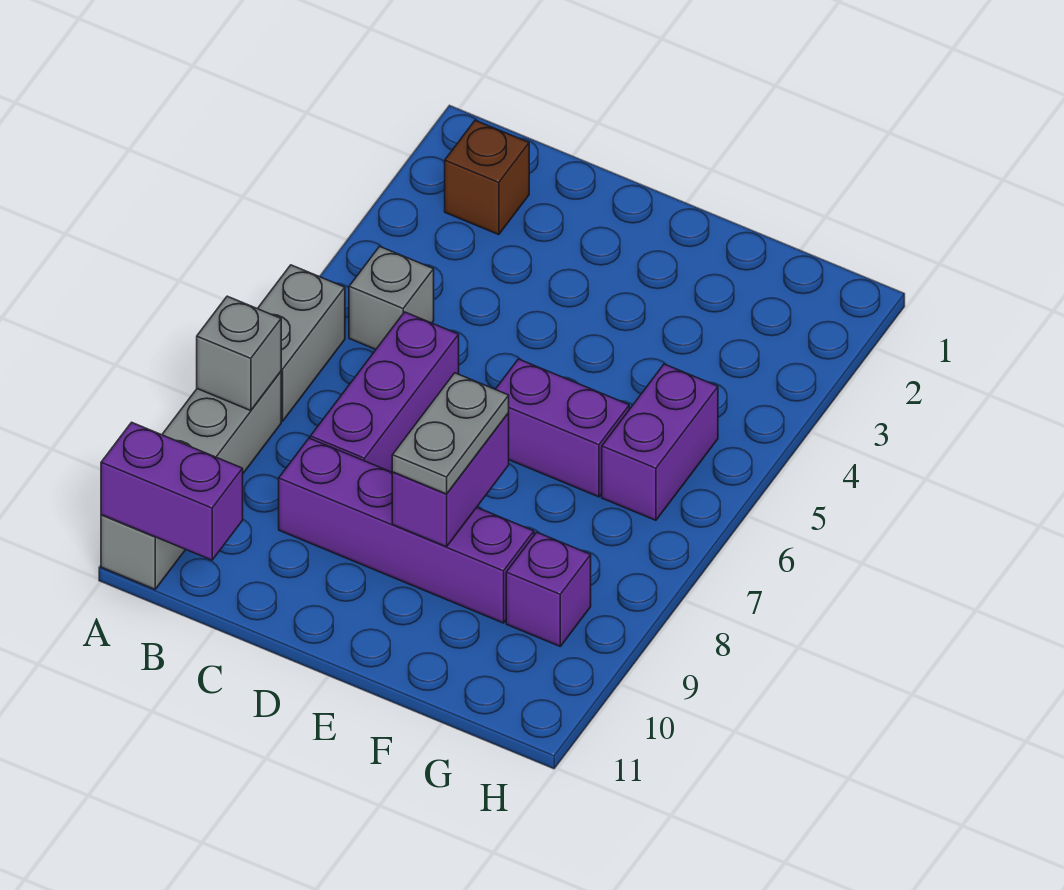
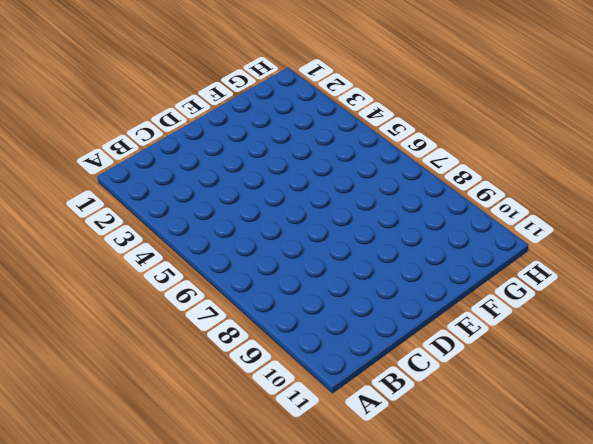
none -> grey 1x2 brick [258,265,345,421]
none -> grey 1x4 brick [101,372,281,589]
none -> brown 1x1 brick [445,120,529,235]

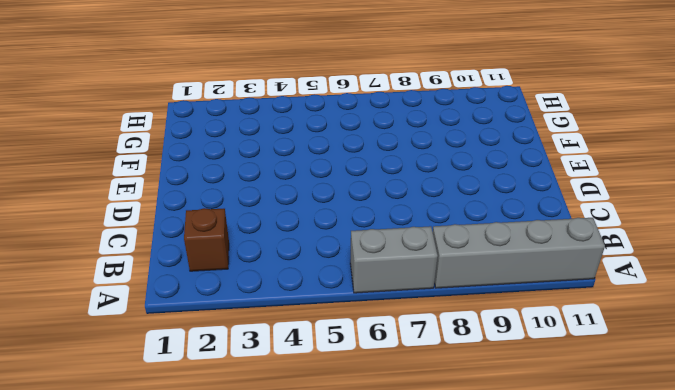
none -> grey 1x1 brick [349,246,434,349]
none -> purple 1x3 brick [310,312,459,472]
none -> purple 1x4 brick [279,438,534,623]

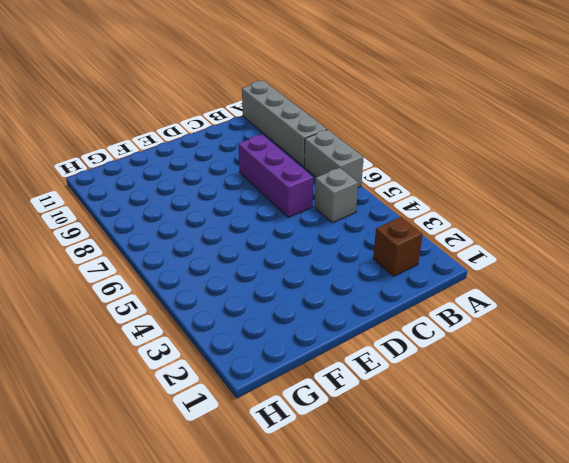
none -> purple 1x4 brick [279,438,534,623]
none -> purple 1x2 brick [495,359,629,497]
none -> purple 1x2 brick [602,364,718,520]

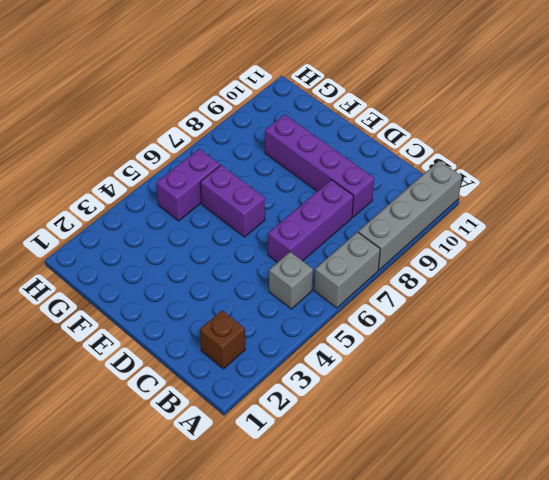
none -> purple 1x1 brick [506,532,591,646]
none -> grey 1x1 brick [197,296,281,411]
none -> purple 1x2 brick [101,422,243,560]

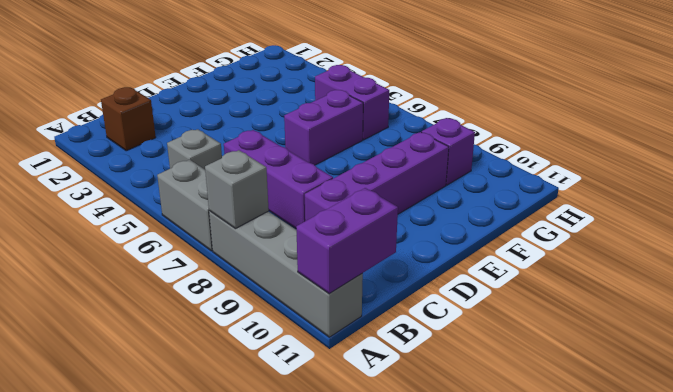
none -> purple 1x2 brick [392,413,509,547]
none -> grey 1x2 plate [392,373,509,494]

